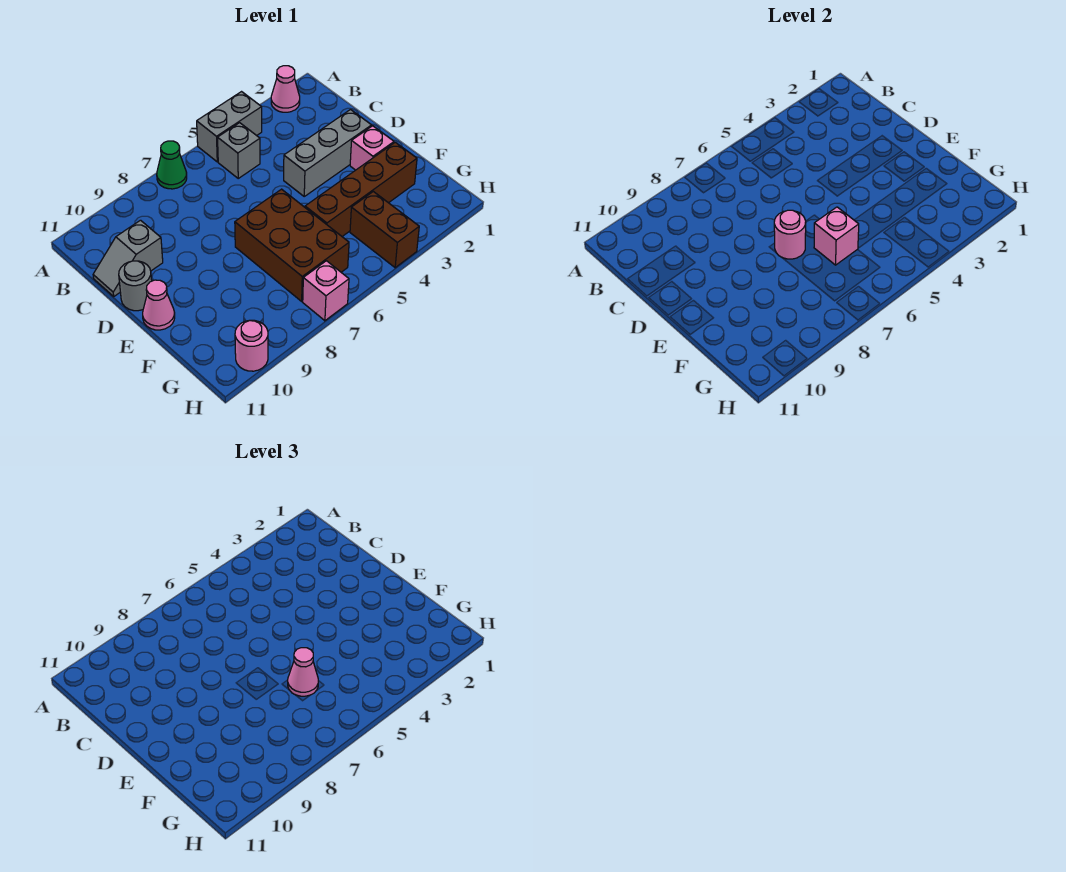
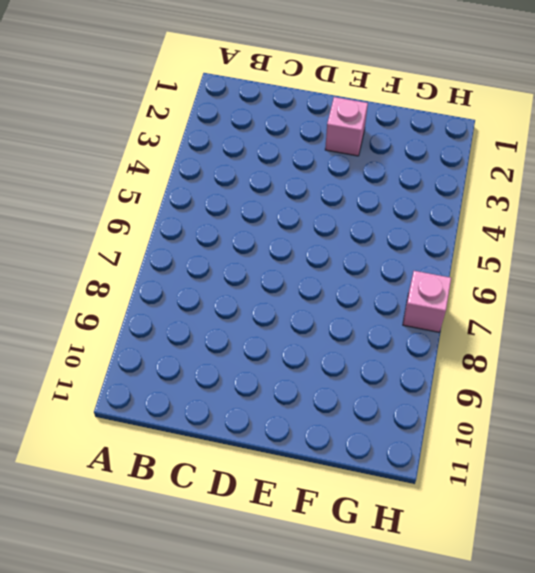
none -> pink 1x1 cone [271,66,300,112]
none -> grey 1x2 brick [197,92,262,162]
none -> green 1x1 cone [157,141,187,189]

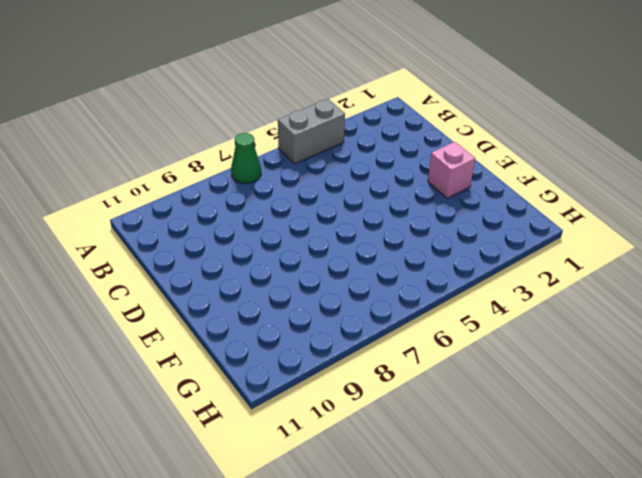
none -> pink 1x1 cone [271,66,300,112]
none -> grey 1x1 brick [218,123,260,178]
none -> grey 1x2 slope [93,220,163,296]

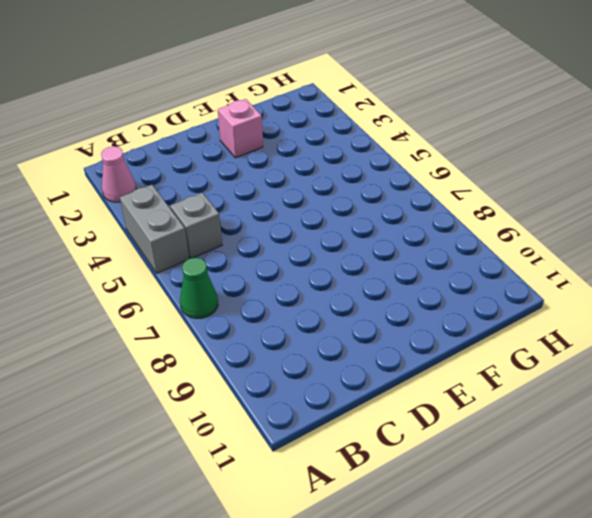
none -> grey 1x2 slope [93,220,163,296]
none -> grey 1x3 brick [284,110,372,196]
none -> grey 1x1 round brick [119,261,152,311]

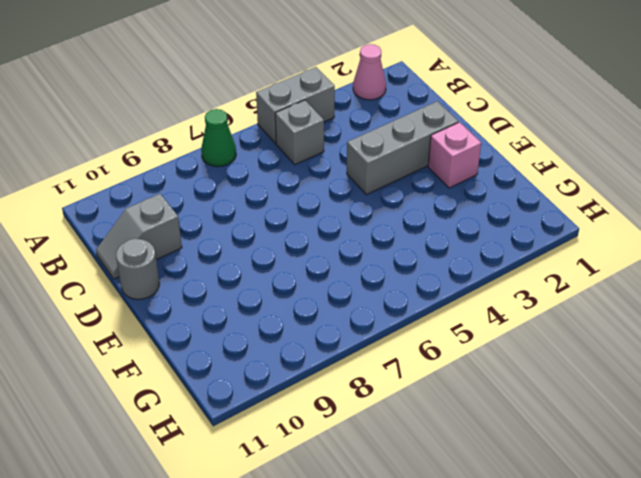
none -> brown 2x3 brick [235,189,349,301]
none -> pink 1x1 cone [143,280,175,330]
none -> brown 1x4 brick [305,142,417,236]

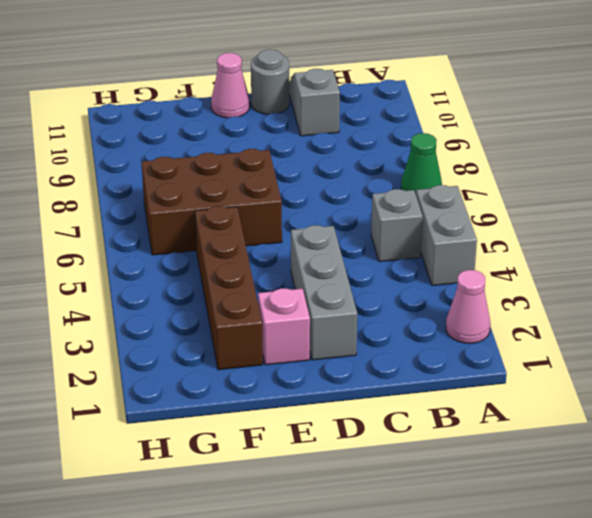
none -> brown 1x2 brick [350,192,419,268]
none -> pink 1x1 brick [303,261,349,321]
none -> pink 1x1 round brick [235,320,268,371]

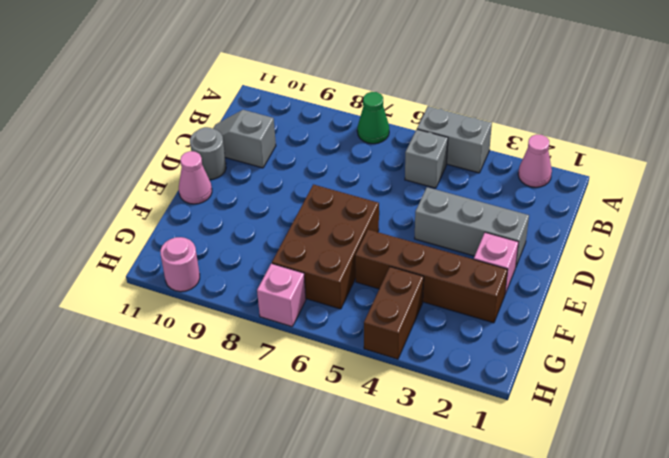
none -> pink 1x1 round brick [774,210,806,259]
none -> pink 1x1 brick [814,207,859,265]
none -> pink 1x1 cone [288,648,318,696]

